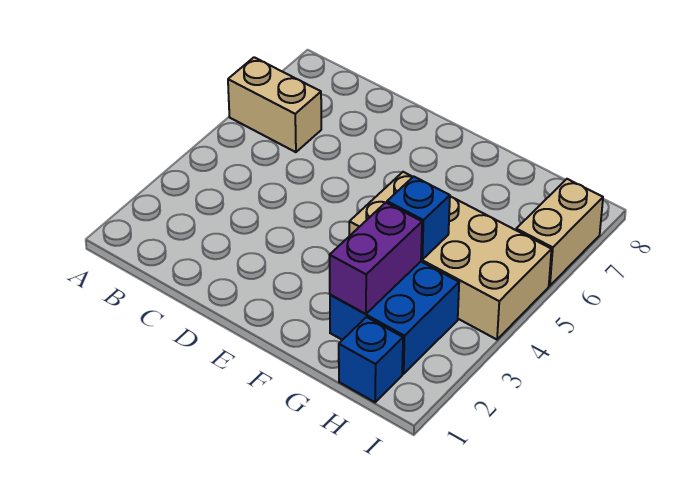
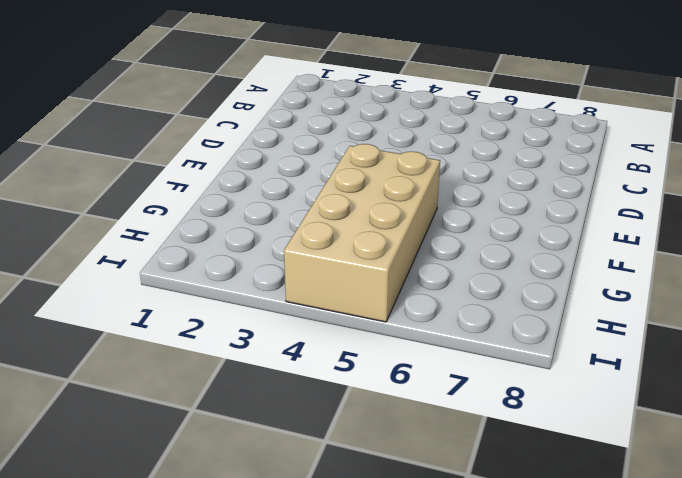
none -> tan 1x2 brick [228,57,321,152]
none -> blue 2x2 brick [330,262,459,374]

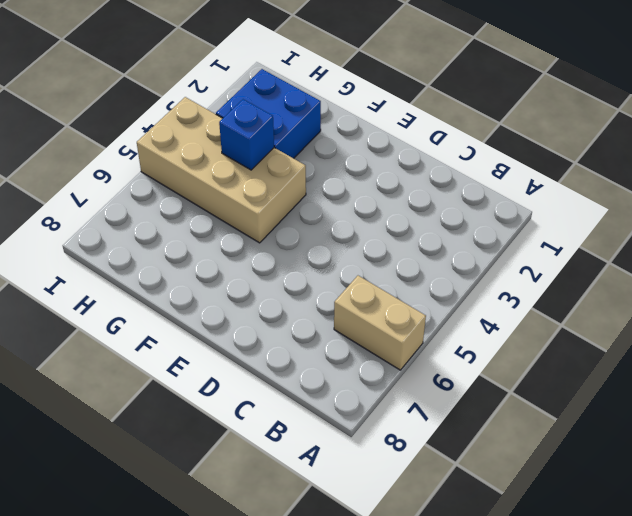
none -> blue 1x1 brick [339,317,403,402]
none -> tan 1x2 brick [516,179,603,286]

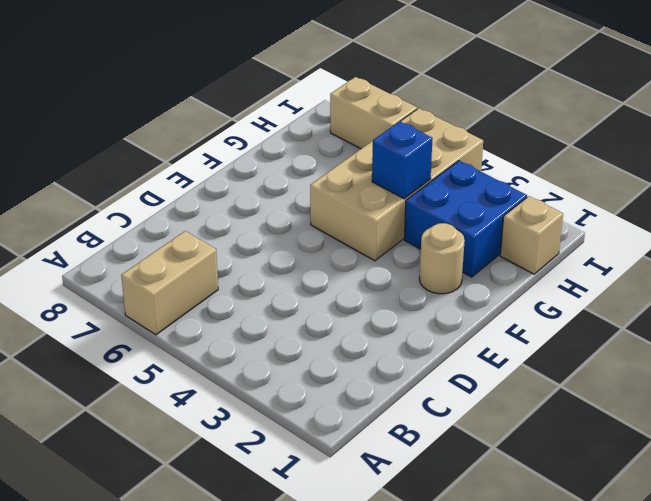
tan 1x1 round brick [419,223,465,294] -> none
tan 1x1 brick [500,196,563,274] -> blue 1x1 brick [339,317,403,402]
none -> purple 1x2 brick [330,203,422,314]

